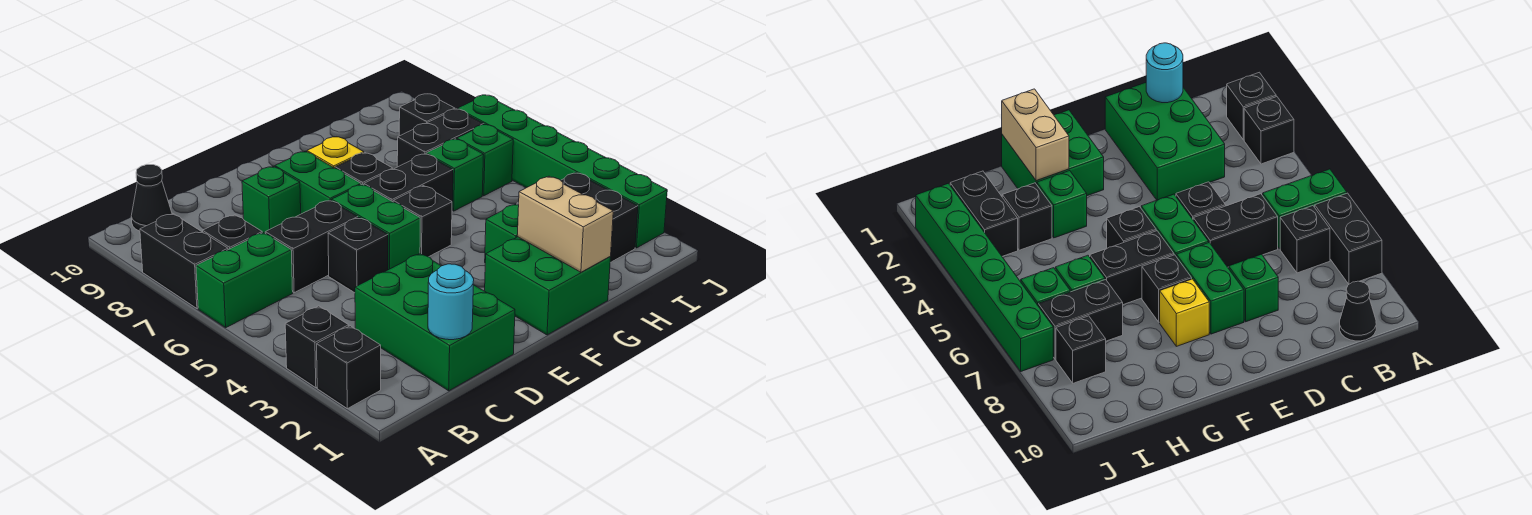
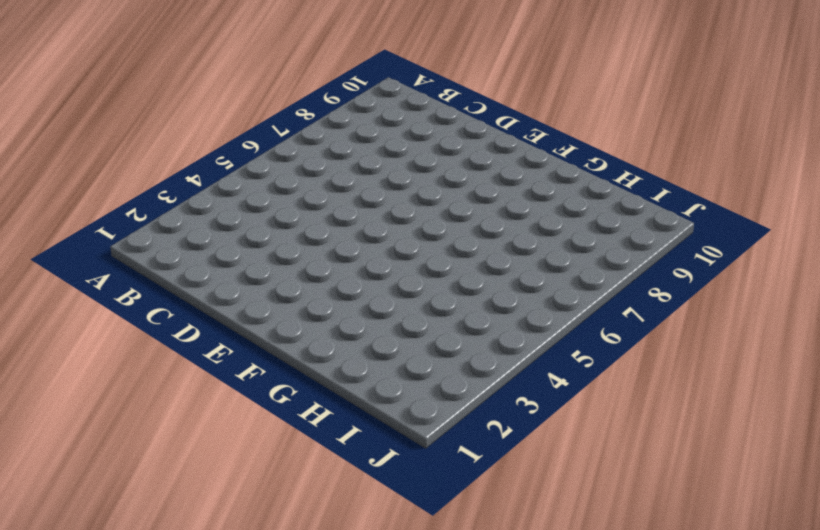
none -> black 1x1 brick [317,326,381,409]
none -> black 1x1 brick [285,306,349,388]
none -> green 1x2 brick [196,233,293,328]

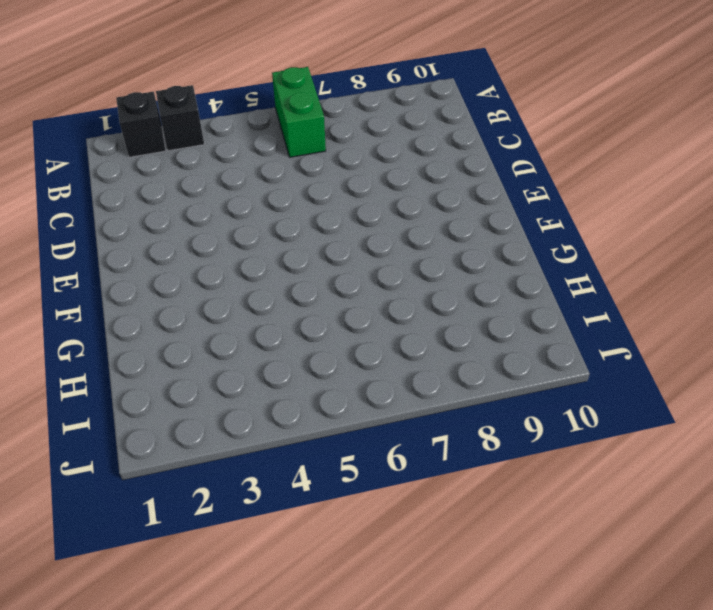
none -> black 1x2 brick [140,214,228,308]
none -> black 1x1 brick [203,215,262,250]
none -> black 1x1 cone [131,165,172,231]

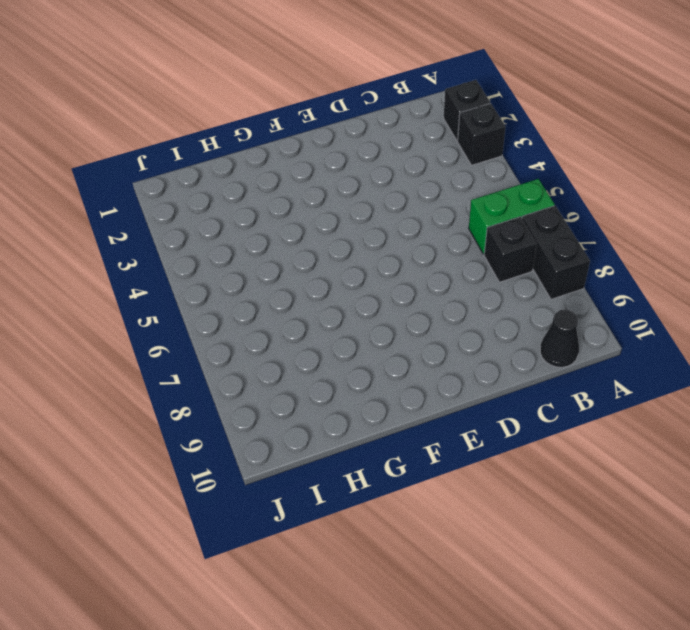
none -> green 2x3 brick [355,253,515,391]
none -> black 1x2 brick [265,200,358,293]
none -> black 1x1 brick [328,218,388,293]

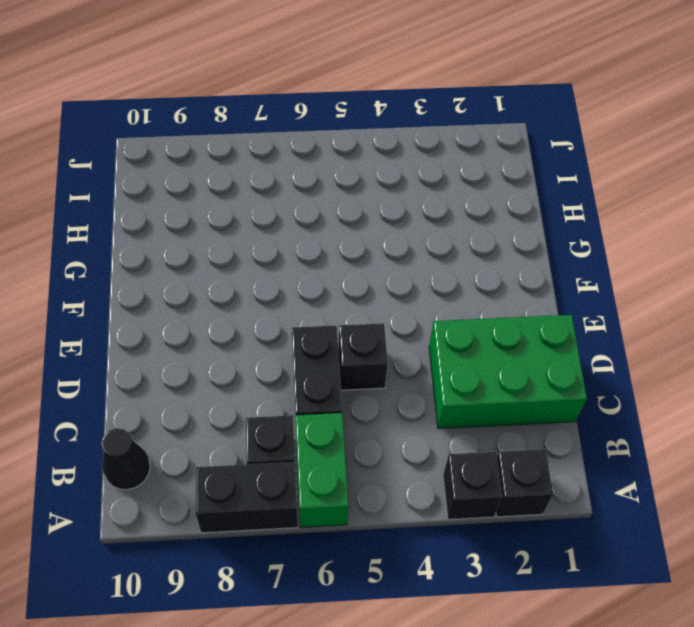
none -> green 1x1 brick [242,166,301,233]
none -> green 1x2 brick [332,184,420,270]
none -> green 1x2 brick [275,151,361,214]

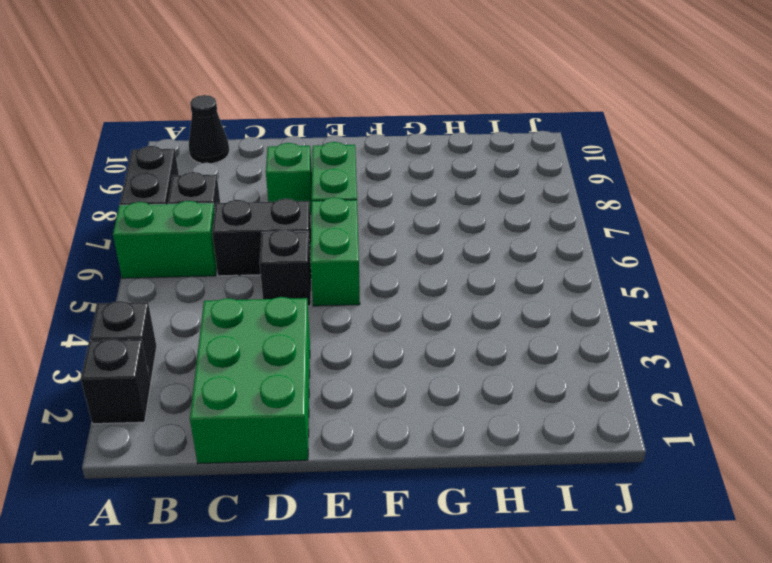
none -> green 2x2 brick [485,237,611,335]
none -> black 1x1 brick [393,186,452,257]
none -> black 1x2 brick [364,154,453,202]

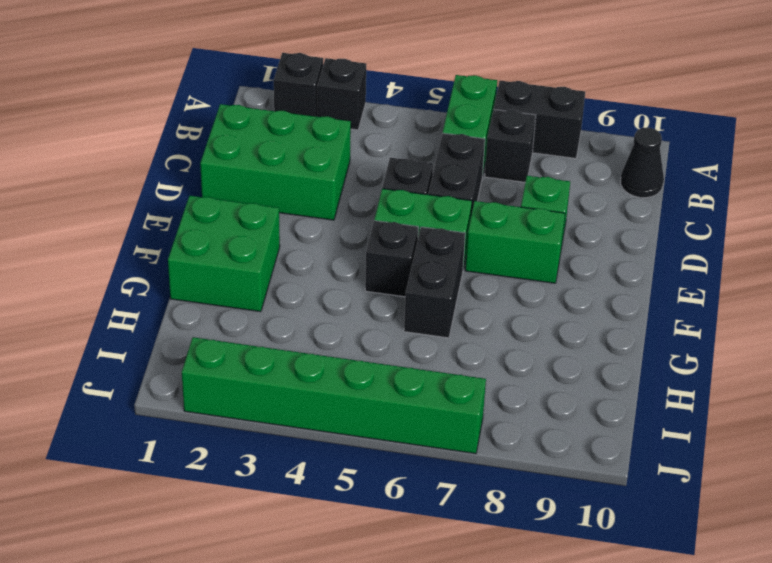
none -> black 1x1 brick [335,153,393,185]
none -> yellow 1x1 brick [307,137,364,168]
none -> green 1x1 brick [485,204,519,260]

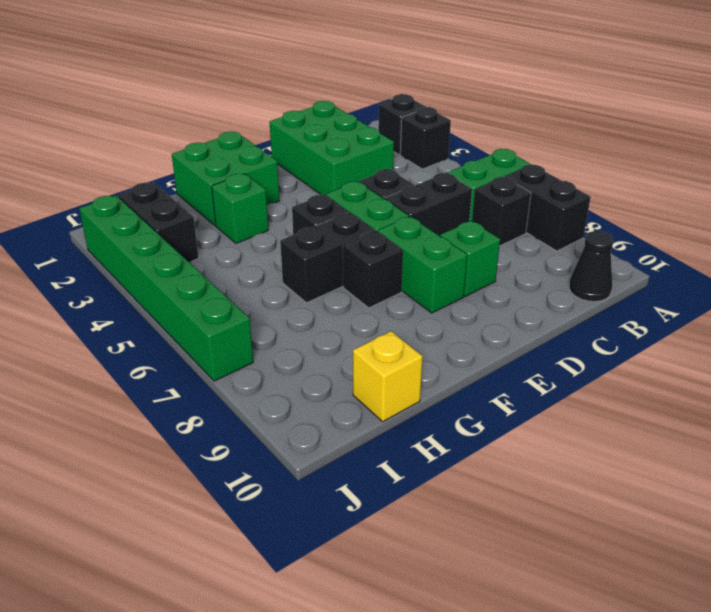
yellow 1x1 brick [353,331,423,421] -> yellow 1x1 brick moved to [307,137,364,168]
none -> black 1x1 brick [1002,183,1052,250]
none -> green 1x1 brick [426,139,484,211]
none -> black 1x2 brick [397,109,484,167]

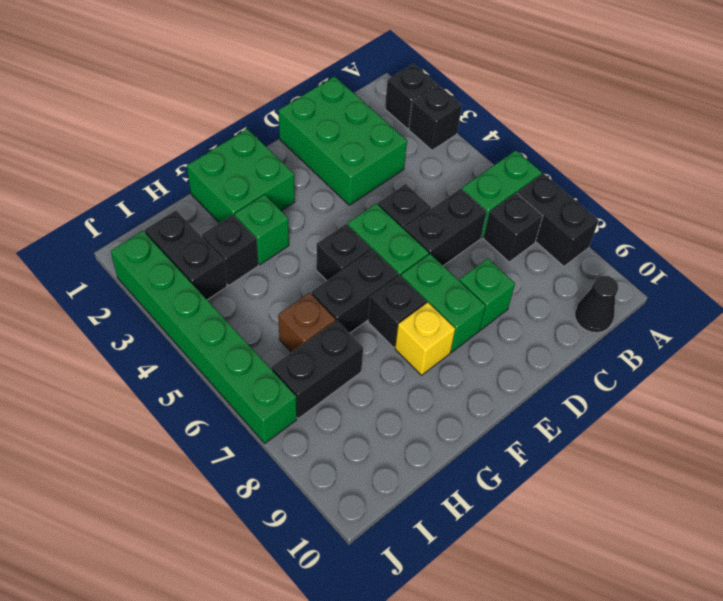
brown 1x1 brick [278,293,335,352] -> green 1x1 brick [426,139,484,211]
none -> green 1x1 brick [457,125,513,196]
none -> black 1x1 brick [399,94,455,136]
none -> cyan 1x1 round brick [428,264,474,340]

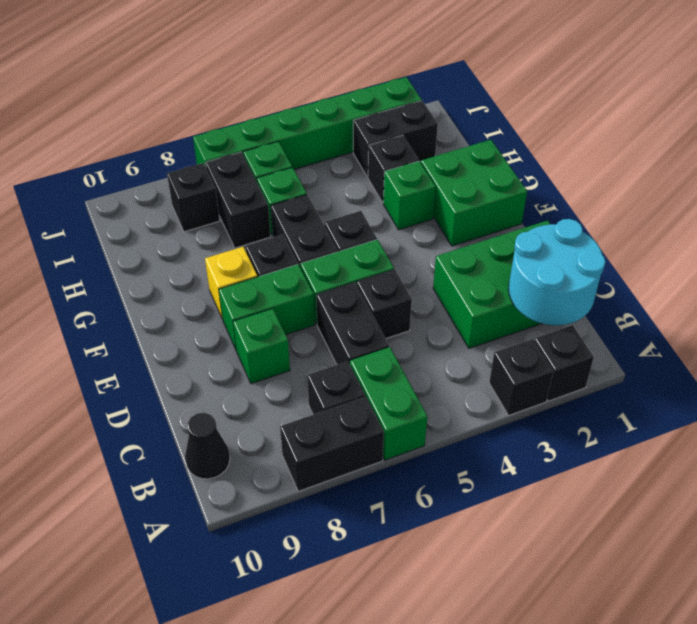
cyan 2x2 round brick [509,219,606,325] -> cyan 1x1 round brick [428,264,474,340]
none -> tan 1x2 brick [517,176,613,272]

